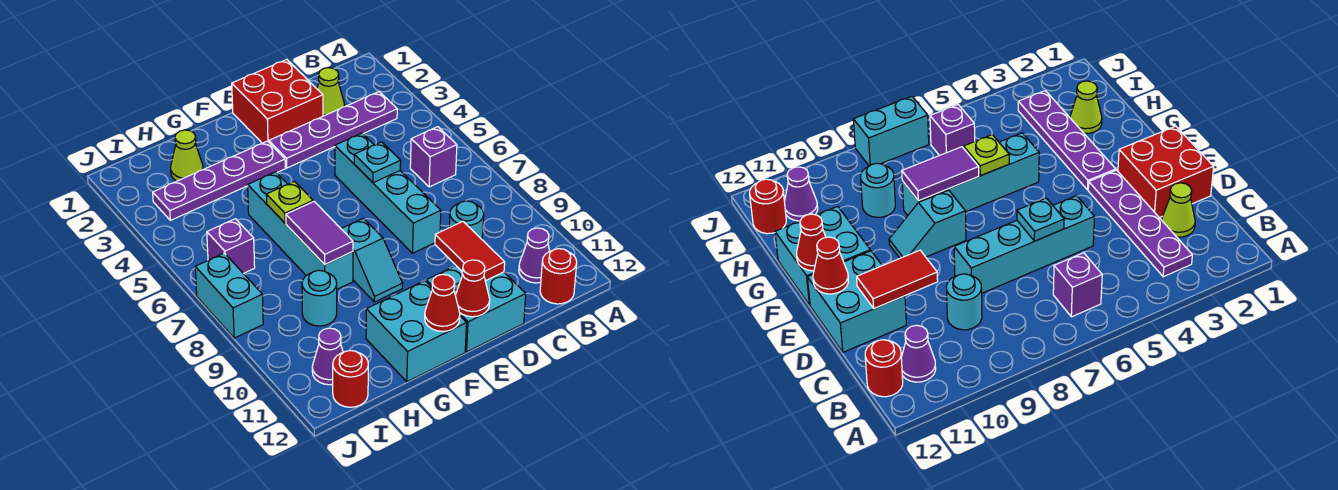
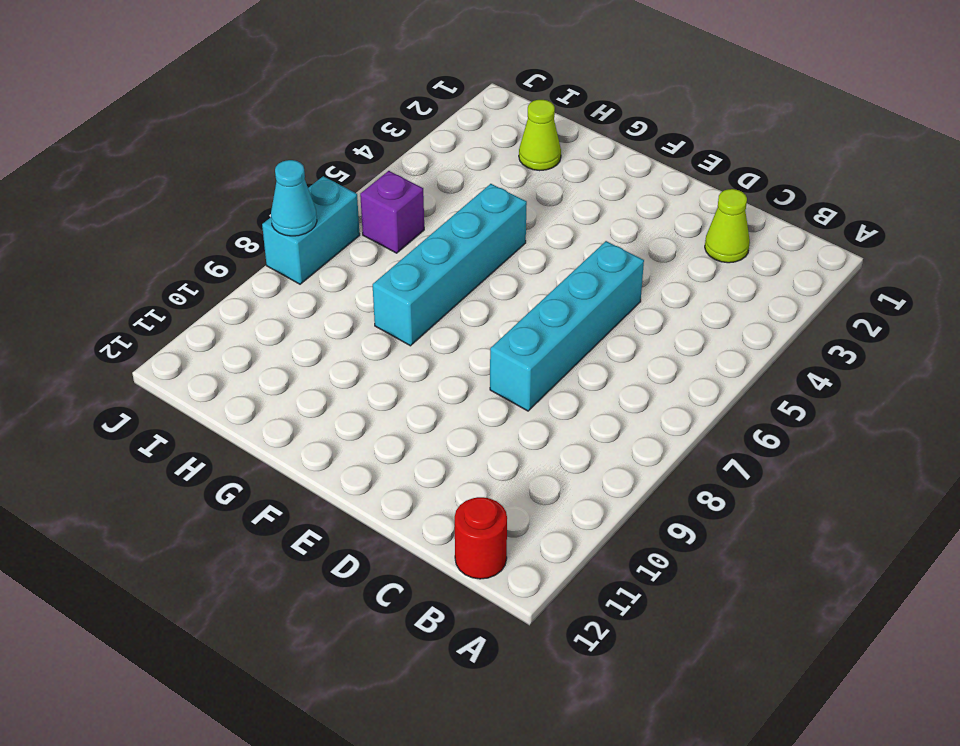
cyan 1x1 cone [271,160,317,236] -> none
none -> purple 1x4 plate [269,92,397,168]
none -> purple 1x1 brick [410,127,457,187]
none -> purple 1x1 cone [519,228,550,283]

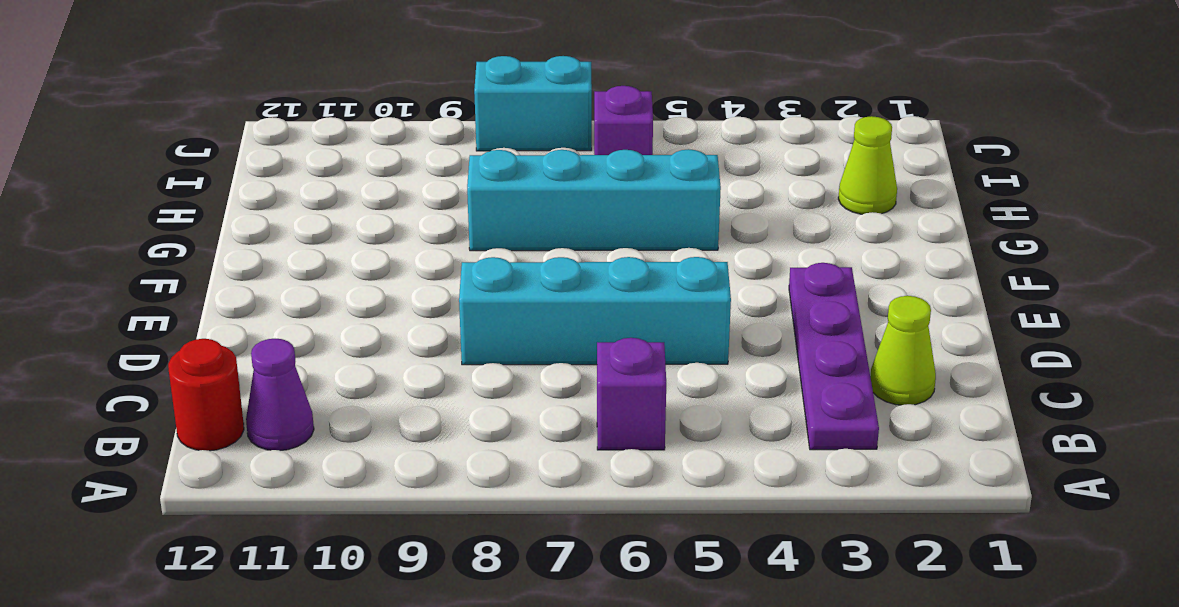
none -> cyan 1x1 round brick [449,201,484,239]
none -> red 2x2 brick [232,59,323,143]
none -> cyan 2x2 brick [426,266,526,352]

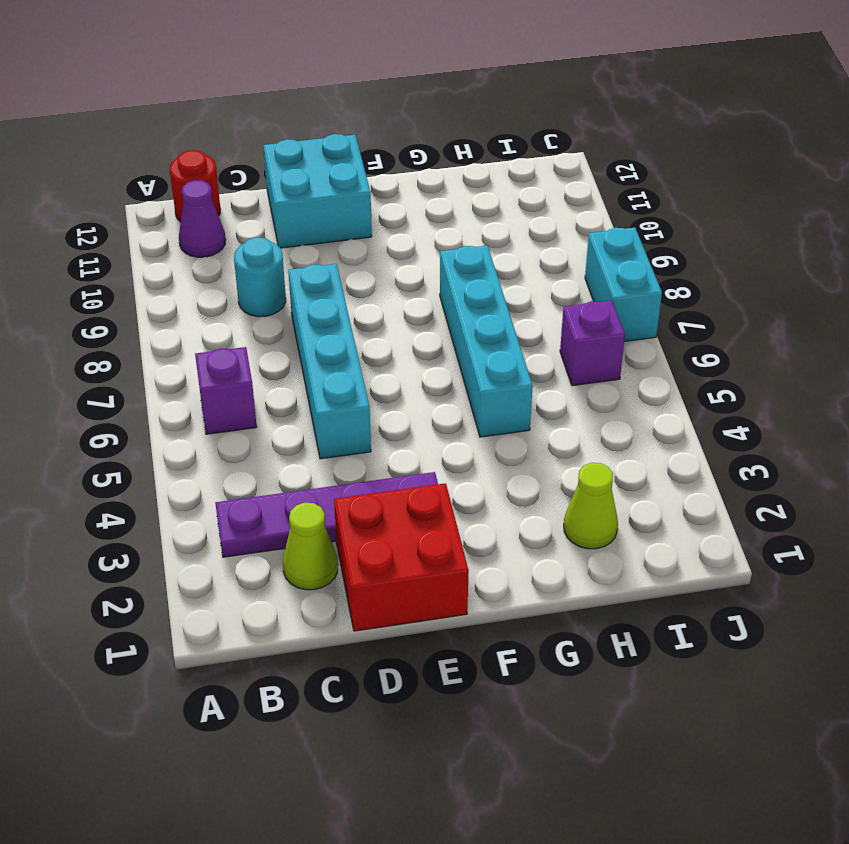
none -> purple 1x4 plate [153,141,285,220]
none -> cyan 1x2 slope [341,218,403,302]
none -> cyan 2x2 brick [366,281,467,382]

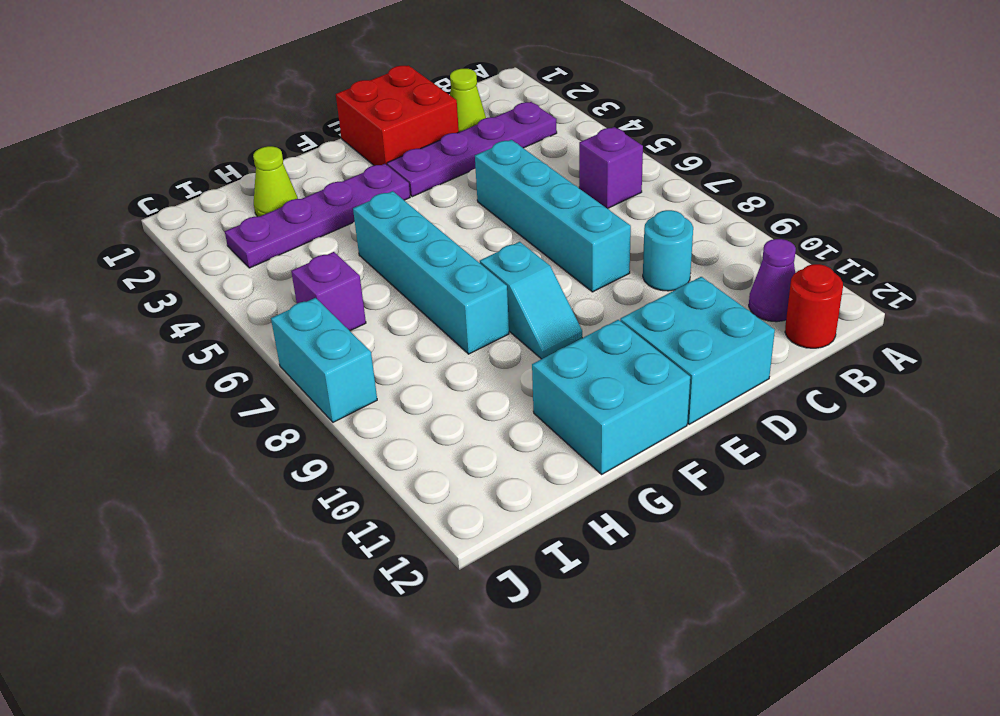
none -> cyan 1x1 round brick [302,270,337,326]
none -> purple 1x1 cone [312,328,343,385]
none -> red 1x1 round brick [333,351,368,407]

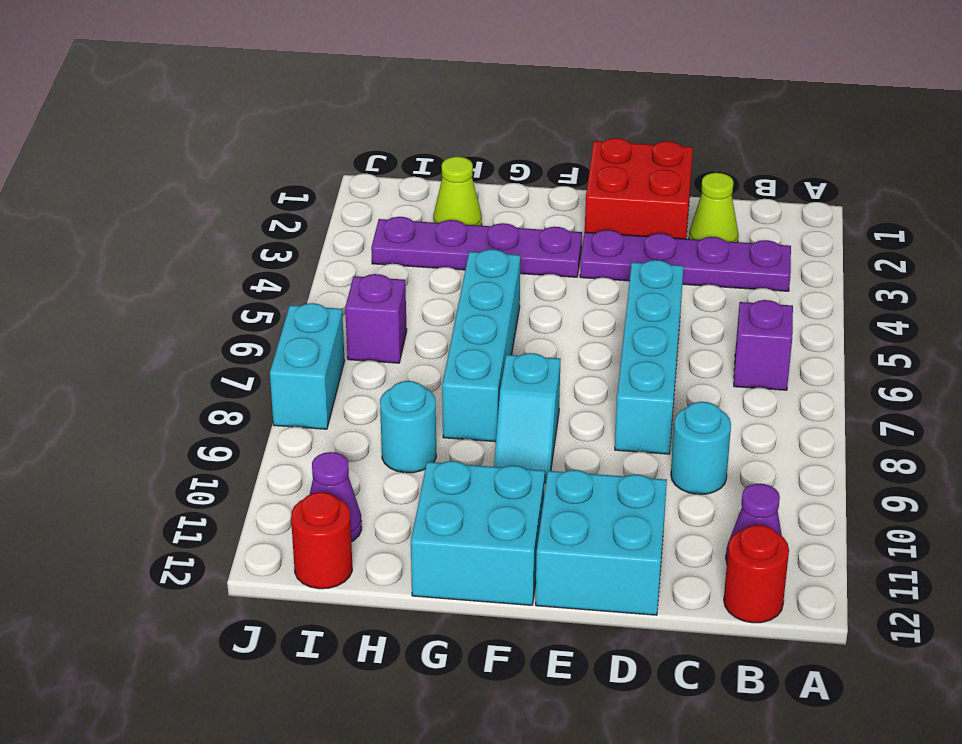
none -> cyan 1x1 plate [354,142,401,183]
none -> red 1x2 tile [435,221,505,281]
none -> red 1x1 cone [455,260,490,317]

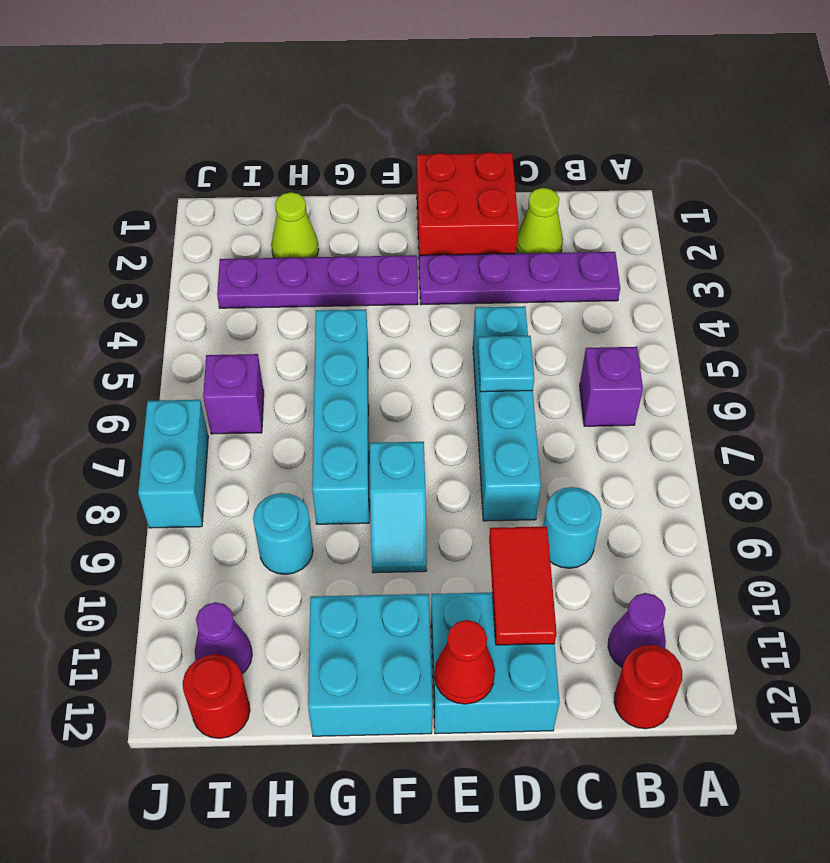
none -> red 1x1 cone [425,274,460,331]
none -> lime 1x1 plate [266,181,313,223]
none -> purple 1x2 tile [286,201,353,264]

